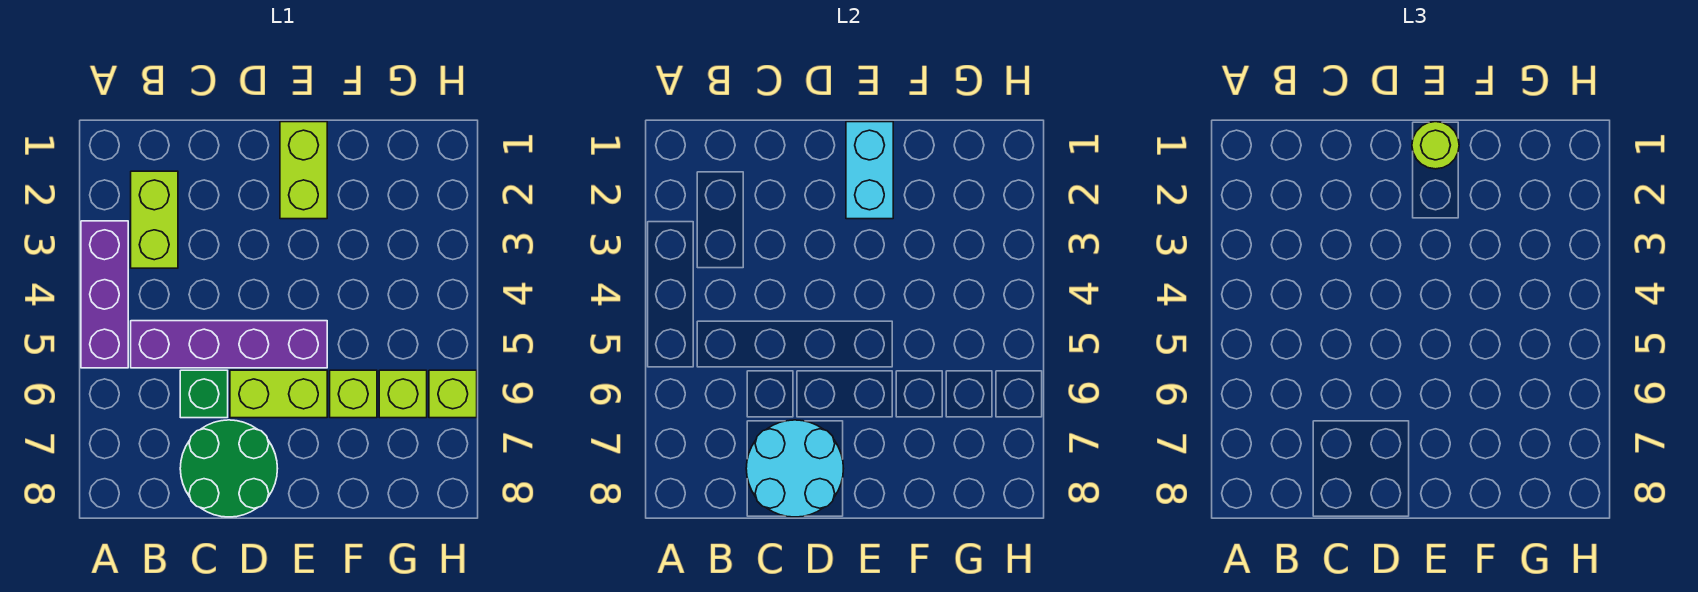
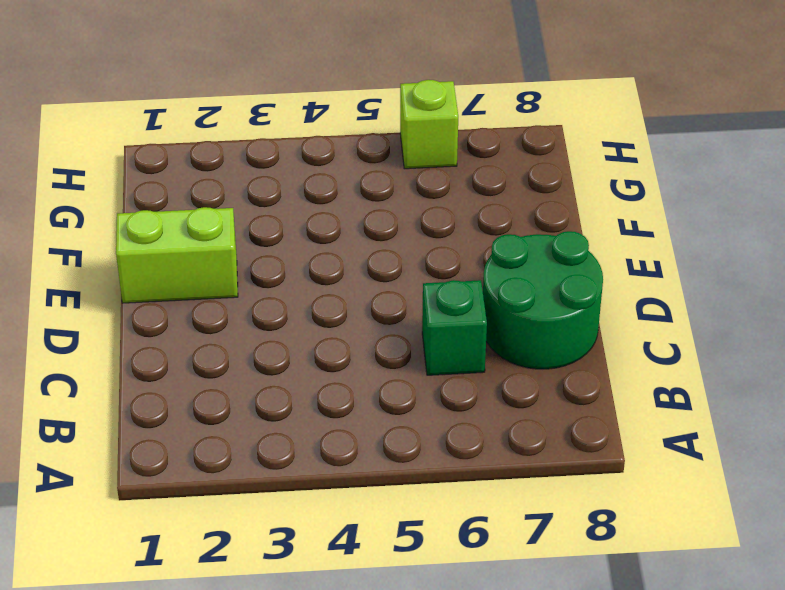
none -> purple 1x3 brick [81,221,128,368]
none -> lime 1x2 brick [131,171,178,268]
none -> purple 1x4 brick [131,321,327,368]

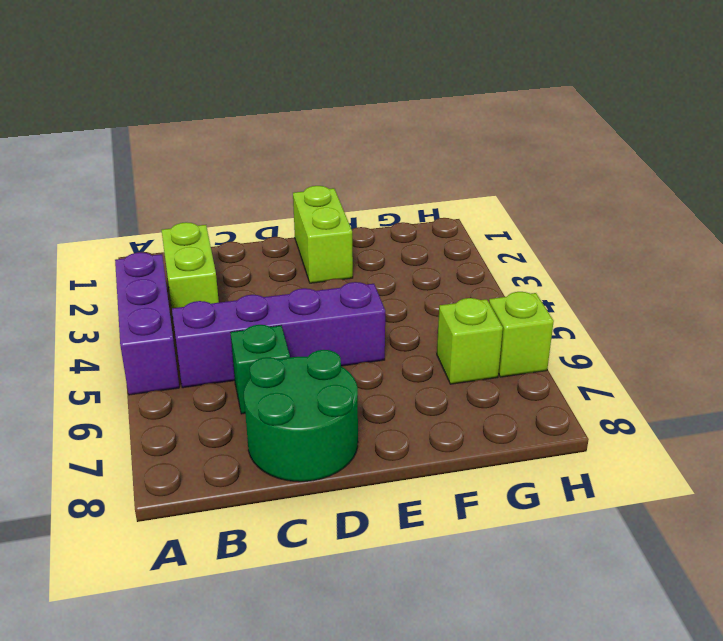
none -> lime 1x2 brick [230,370,327,418]
none -> lime 1x1 brick [330,370,377,418]
none -> cyan 2x2 round brick [746,420,844,517]

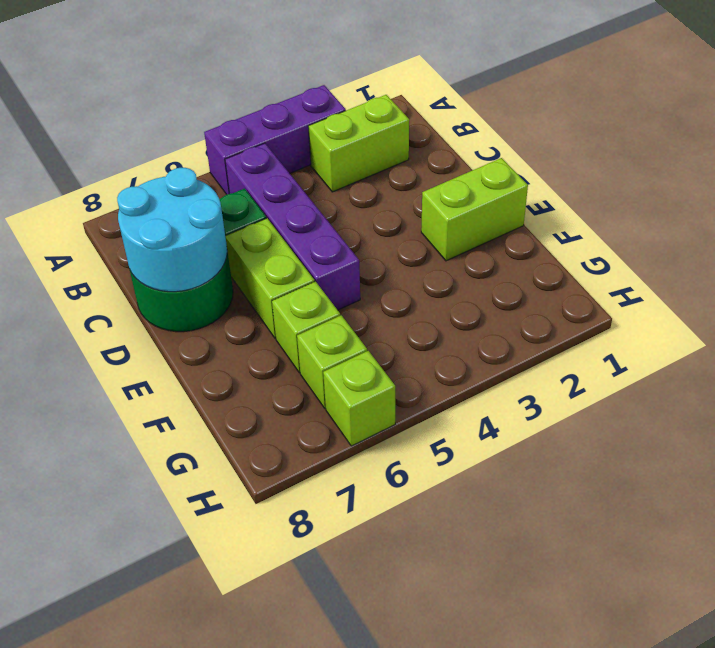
none -> cyan 1x2 brick [846,122,893,219]
none -> lime 1x1 round brick [1412,122,1459,169]

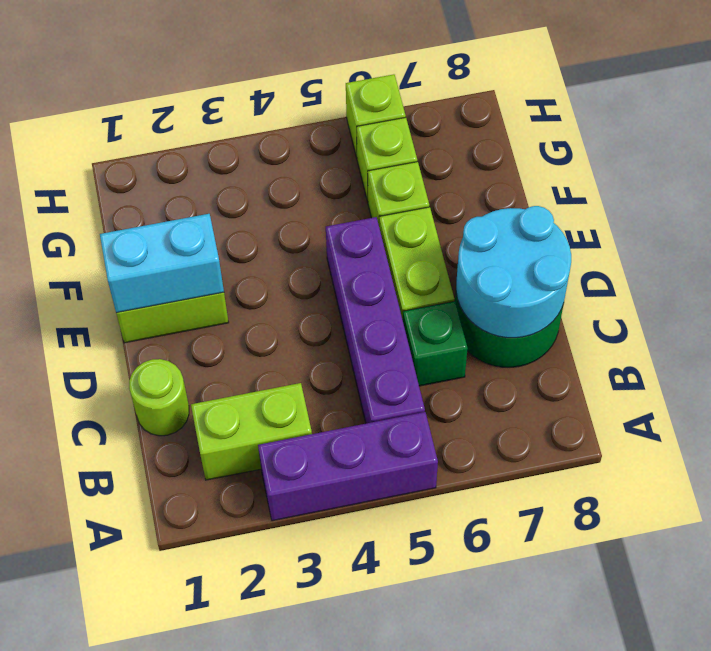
lime 1x1 round brick [129,359,189,436] -> lime 1x1 round brick moved to [1412,122,1459,169]

